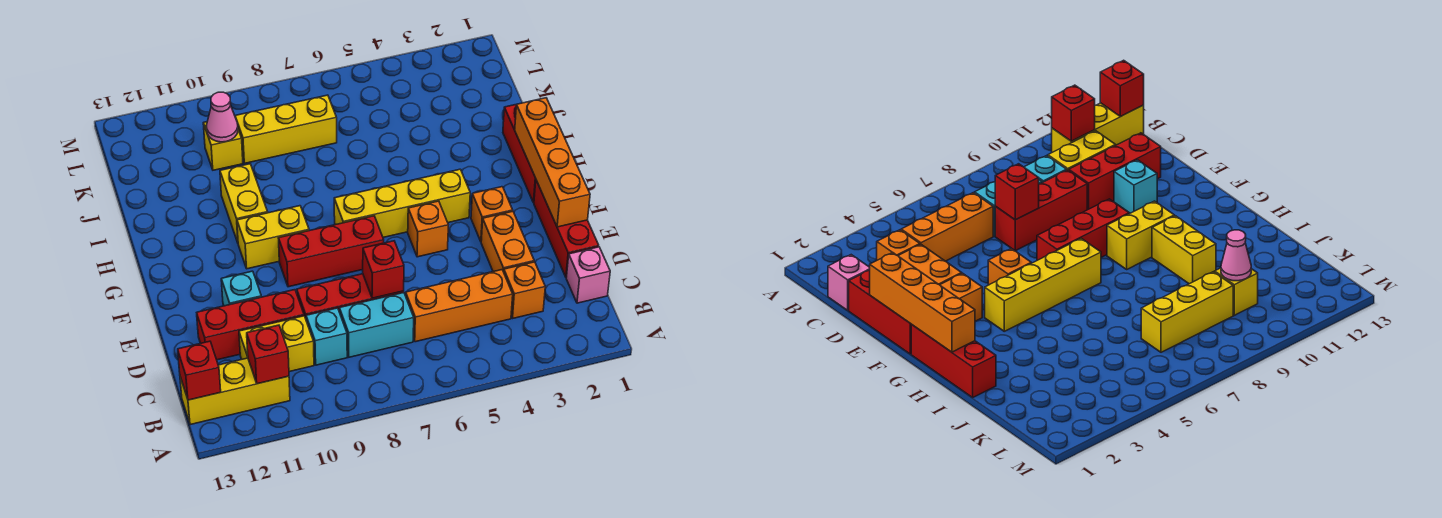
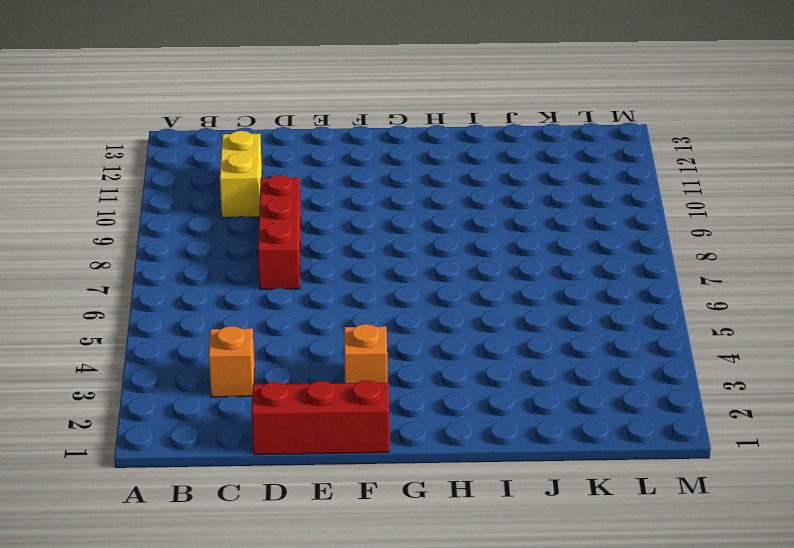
none -> yellow 1x3 brick [180,358,290,425]
none -> pink 1x1 brick [566,247,610,303]
none -> orange 1x3 brick [406,270,513,342]

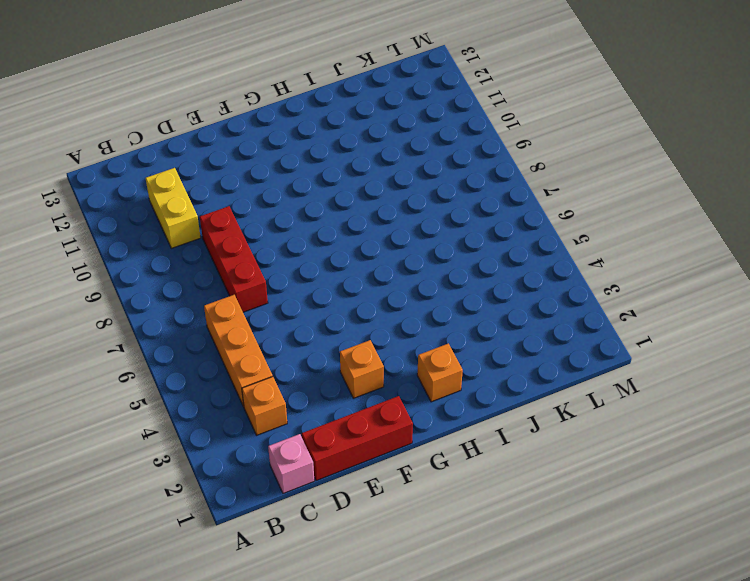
orange 1x1 brick [417,344,463,402] -> orange 1x1 brick moved to [408,201,448,257]
none -> yellow 1x3 brick [180,358,290,425]
none -> cyan 1x2 brick [339,293,414,357]
none -> cyan 1x1 brick [306,308,347,365]

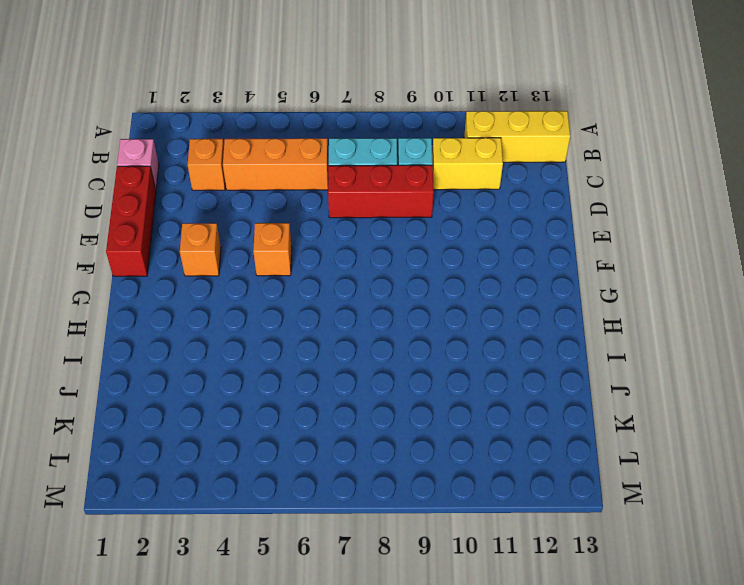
none -> orange 1x2 brick [481,211,534,272]
none -> red 1x3 brick [197,290,304,360]
none -> cyan 1x1 brick [221,271,261,306]

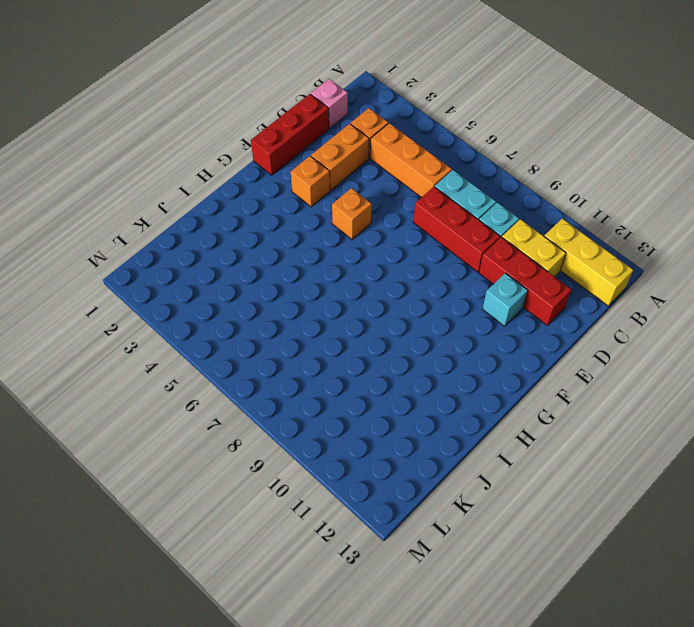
none -> red 1x3 brick [279,216,384,287]
none -> red 1x3 brick [503,105,536,203]
none -> yellow 1x4 brick [334,169,470,237]

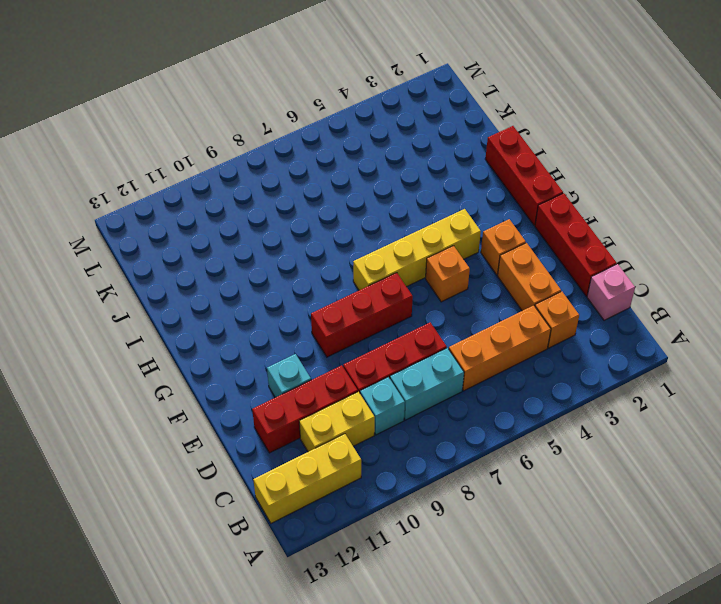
none -> yellow 1x2 brick [237,206,309,269]
none -> yellow 1x2 brick [220,164,268,243]
none -> yellow 1x3 brick [235,95,337,163]

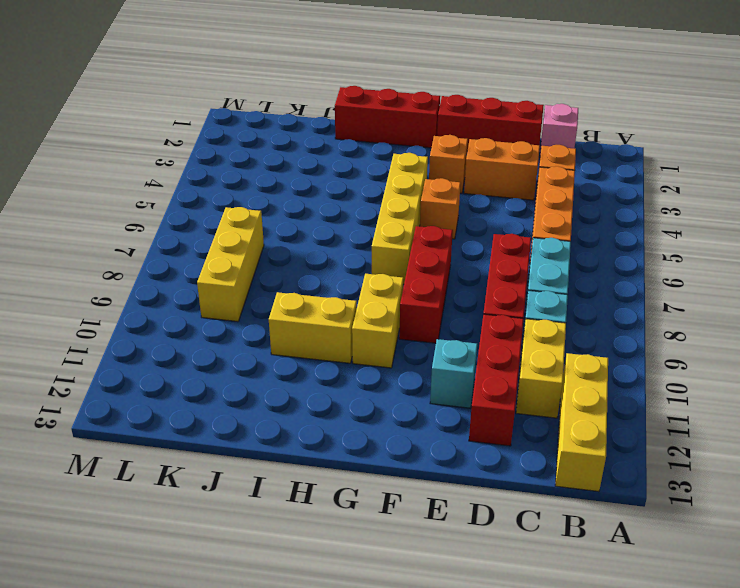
none -> yellow 1x1 brick [203,122,243,170]
none -> red 1x1 brick [247,325,289,384]
none -> red 1x1 brick [178,341,221,400]

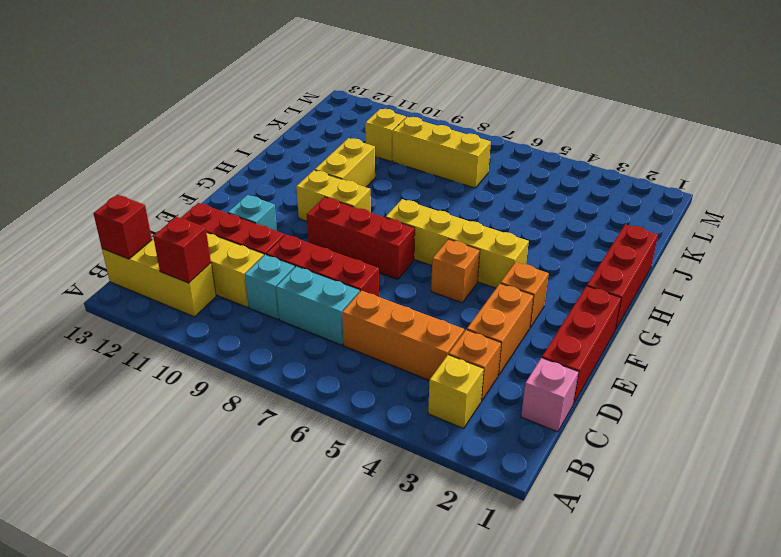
yellow 1x1 brick [428,355,484,428] -> none
none -> red 1x1 brick [363,241,404,298]
none -> orange 1x4 brick [515,98,590,227]
none -> pink 1x1 cone [206,92,238,142]

